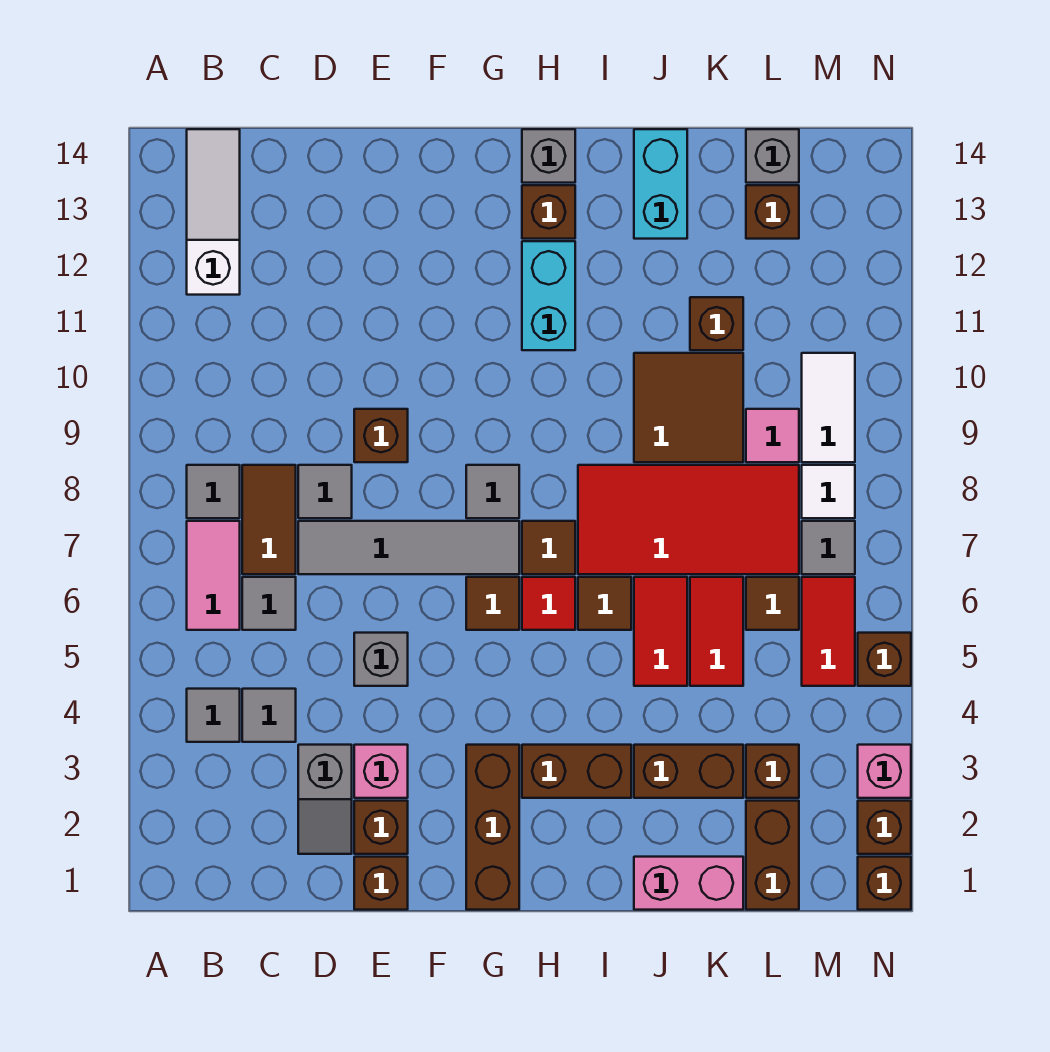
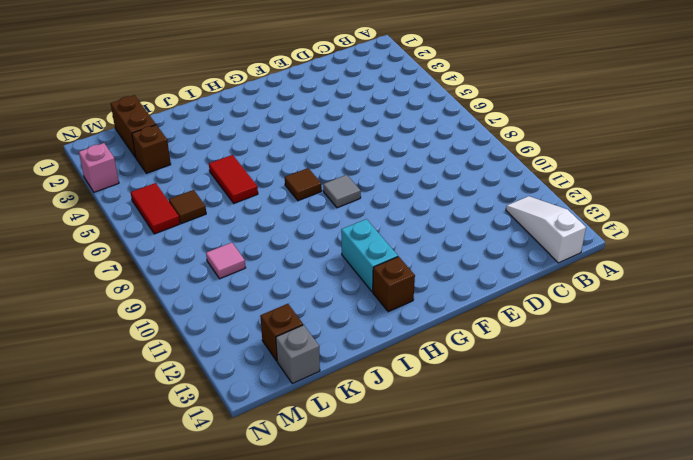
white 1x3 slope [506,196,586,263] -> white 1x3 slope turned to [187,129,240,295]
none -> grey 1x1 tile [187,689,240,742]
none -> pink 1x2 tile [187,521,240,630]
none -> grey 1x1 tile [187,465,240,518]
none -> grey 1x1 tile [242,689,296,742]

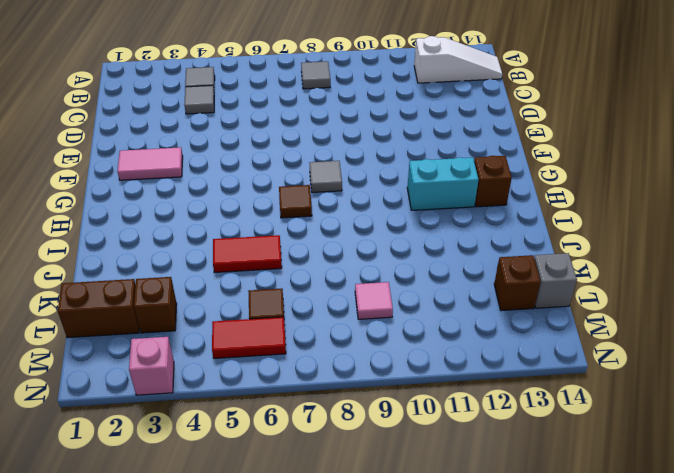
pink 1x2 tile [117,147,183,180] -> pink 1x2 tile moved to [187,521,240,630]
none -> grey 1x1 tile [242,577,296,630]
none -> brown 1x2 tile [242,465,296,574]
none -> grey 1x2 slope [298,745,352,854]
none -> grey 1x4 tile [298,521,519,574]

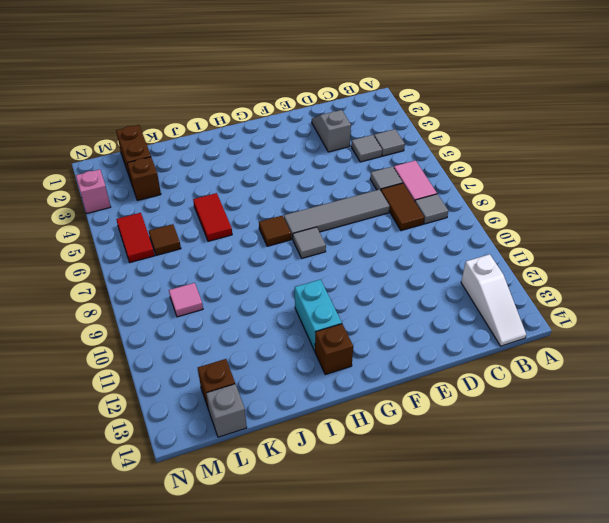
none -> grey 1x1 tile [298,465,352,518]
none -> brown 1x1 brick [354,857,408,910]
none -> brown 1x1 brick [354,801,408,854]
none -> pink 1x1 brick [354,745,408,798]

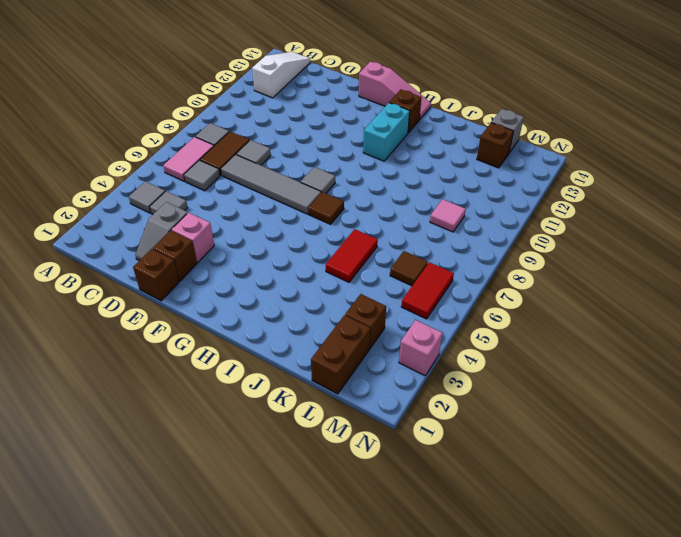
pink 1x3 slope [359,62,431,119] -> grey 1x1 brick [522,129,575,183]
none -> grey 1x1 brick [354,633,408,686]
none -> brown 1x1 brick [354,409,408,462]
none -> brown 1x3 brick [466,745,519,910]
none -> brown 1x1 tile [466,577,519,630]

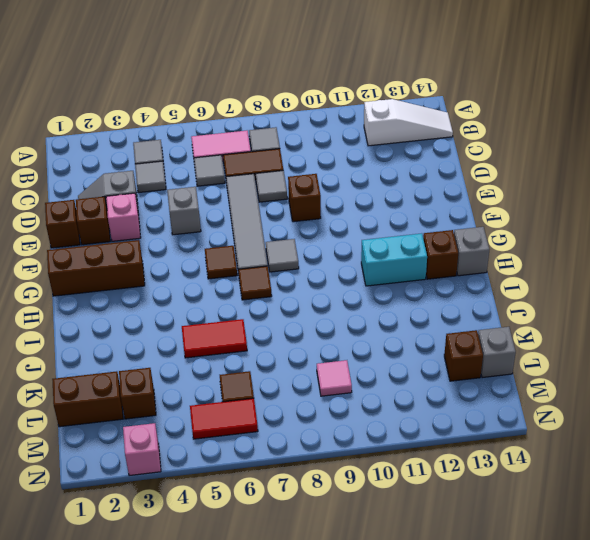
none -> brown 1x2 brick [522,745,631,798]
none -> red 1x1 tile [522,577,575,630]
none -> brown 1x1 tile [578,577,631,630]
none -> red 2x4 tile [578,465,799,574]

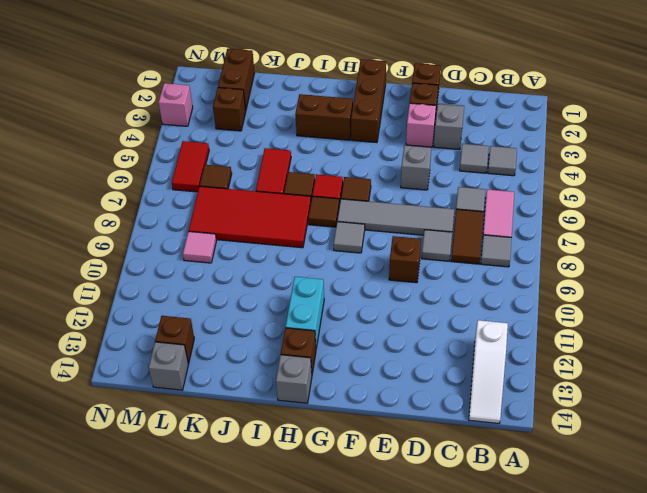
none -> pink 1x2 brick [634,857,743,910]
none -> brown 1x2 brick [634,745,743,798]
none -> brown 2x2 tile [634,353,743,462]
none -> cyan 1x2 brick [634,129,687,239]

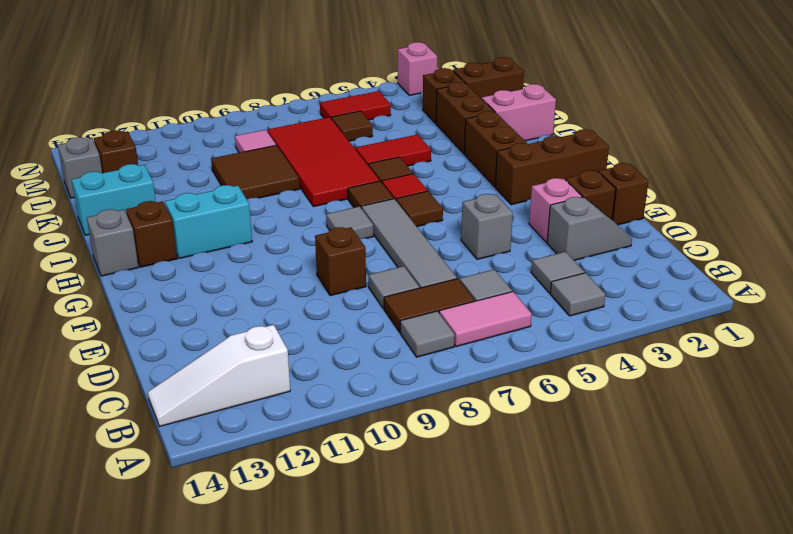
pink 1x2 brick [482,84,556,141] -> pink 1x2 brick turned to [634,857,743,910]
none -> red 1x2 tile [690,577,743,686]
none -> brown 1x1 brick [690,297,743,350]
none -> grey 1x1 tile [802,521,855,574]
none -> white 1x1 tile [802,465,855,518]

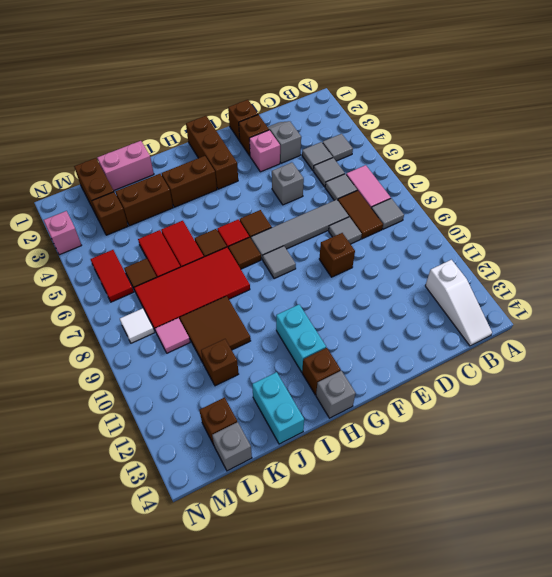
grey 1x1 tile [313,158,345,187] -> grey 1x1 tile moved to [802,521,855,574]
none -> white 1x2 tile [802,353,855,462]
none -> brown 1x1 brick [858,857,911,910]
none -> brown 1x1 brick [858,801,911,854]
none -> brown 1x1 brick [858,633,911,686]

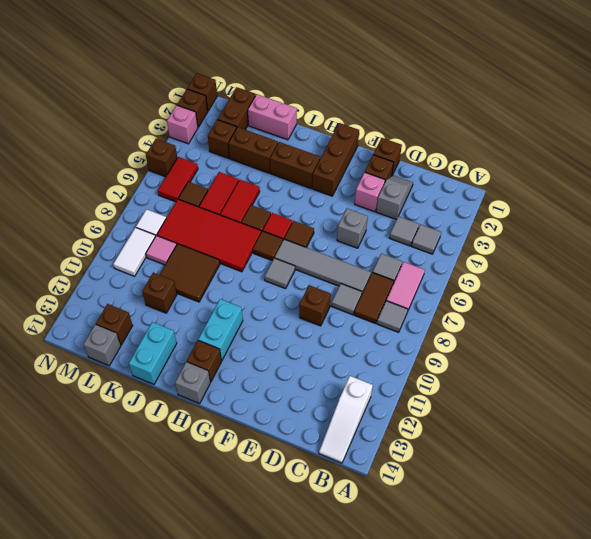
none -> grey 1x1 tile [802,521,855,574]

